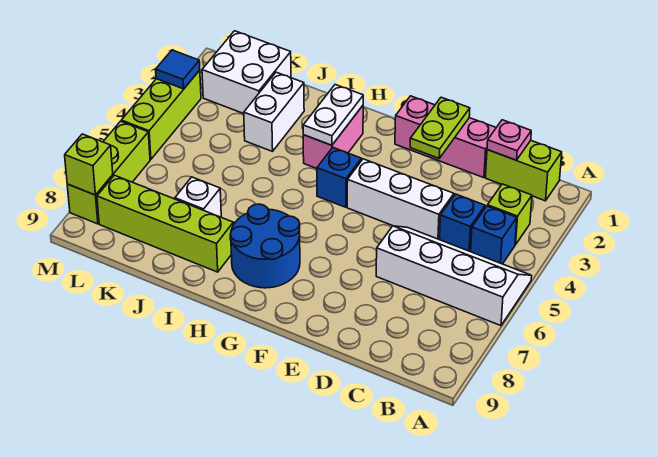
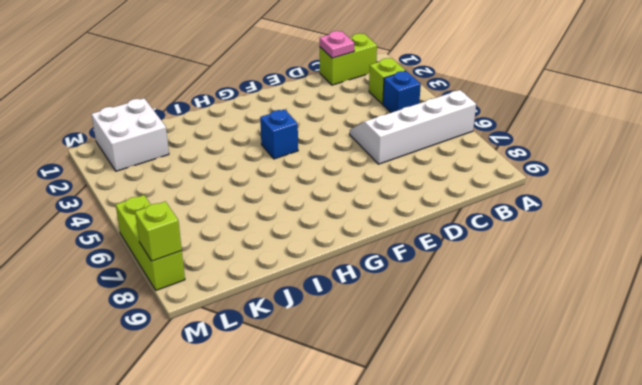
none -> blue 1x1 brick [439,194,485,252]
none -> pink 1x3 brick [395,96,496,178]
none -> white 1x3 brick [347,159,454,239]

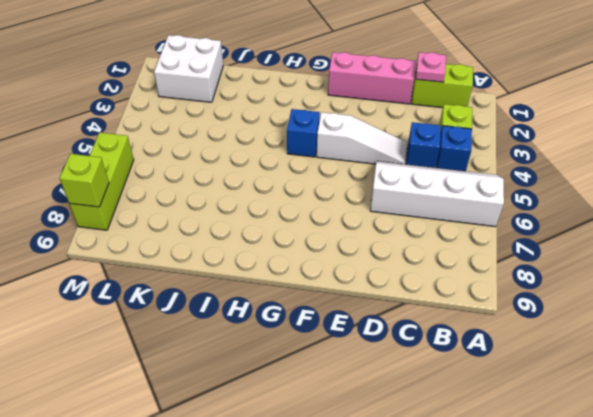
white 1x3 slope [317,112,407,164] -> white 1x3 brick [347,159,454,239]
none -> blue 2x2 round brick [230,204,300,288]
none -> pink 1x2 brick [303,106,363,168]
none -> lime 1x4 brick [97,175,233,272]

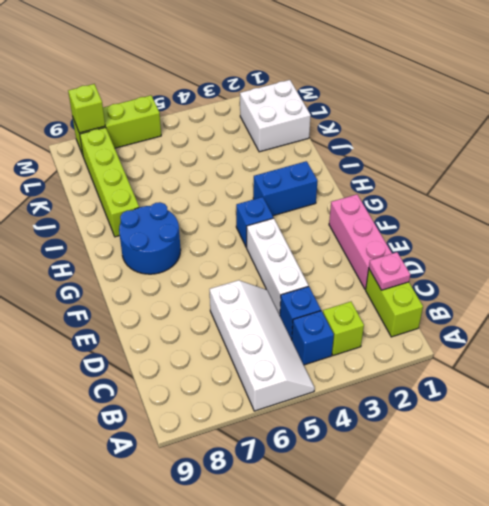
blue 1x2 brick [253,161,318,216] -> pink 1x2 brick [303,106,363,168]
none -> white 1x2 brick [244,72,304,151]
none -> white 1x1 brick [175,177,221,217]
none -> lime 1x3 brick [121,70,201,159]

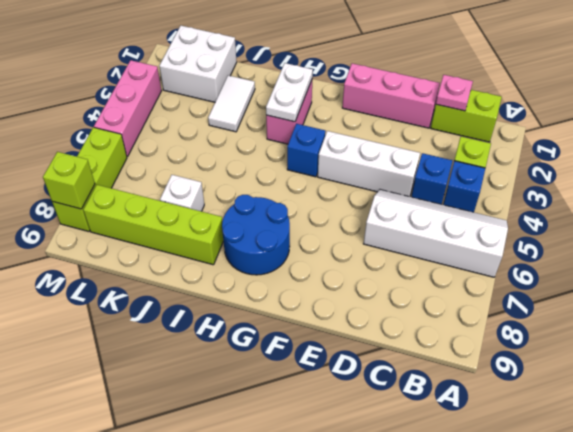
white 1x2 tile [208,75,255,132] -> white 1x2 brick [244,72,304,151]
pink 1x3 brick [94,60,161,156] -> lime 1x3 brick [121,70,201,159]
none -> lime 1x2 plate [410,97,470,158]
none -> blue 1x1 tile [156,50,200,89]

